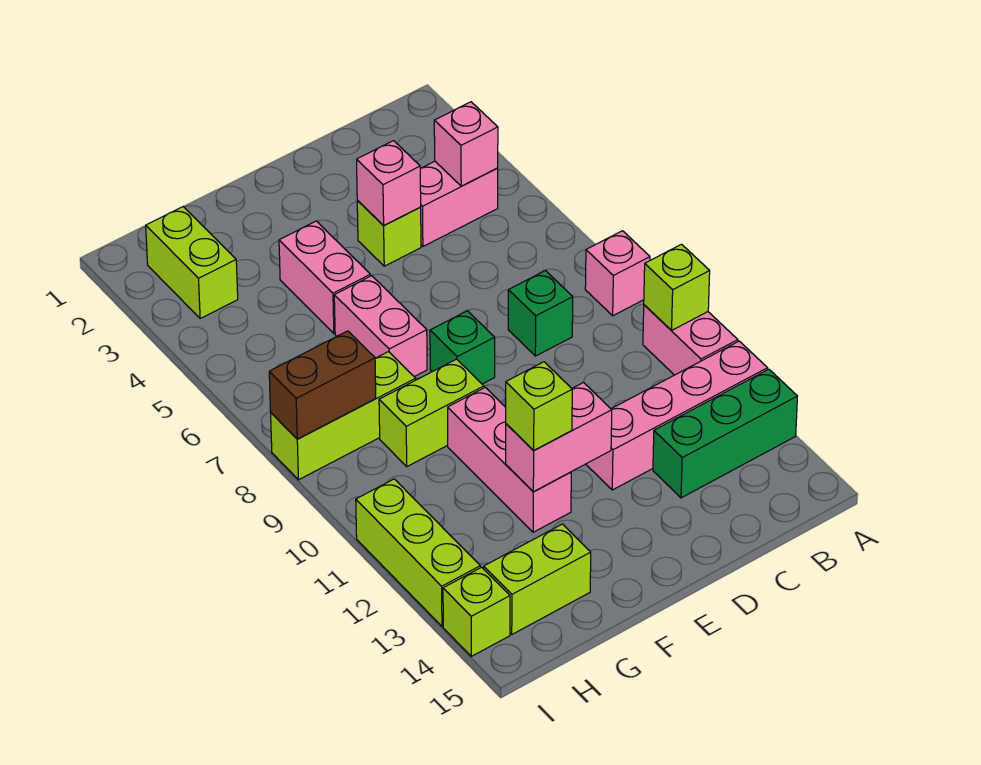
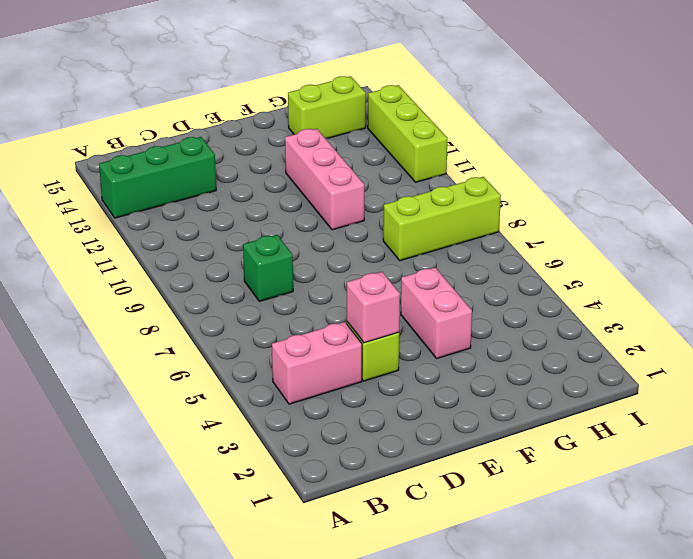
none -> pink 1x1 brick [585,231,650,316]
none -> pink 1x2 brick [643,305,738,375]
none -> pink 1x4 brick [586,341,768,490]

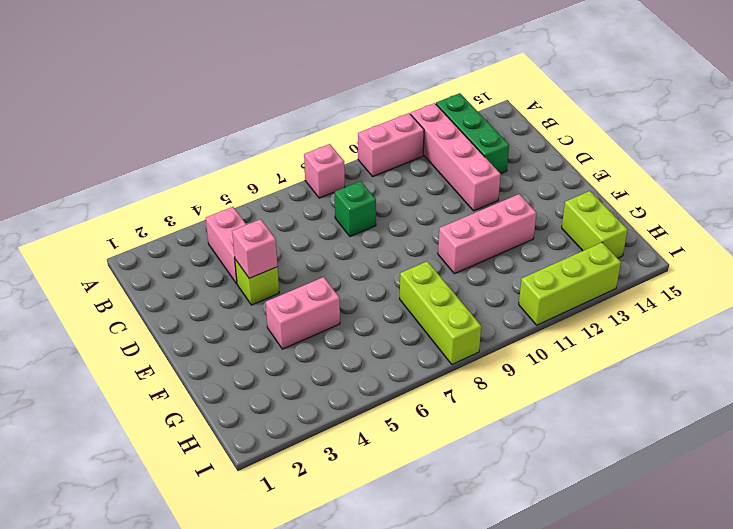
none -> green 1x1 brick [430,311,495,384]
none -> pink 1x2 brick [334,276,427,377]
none -> lime 1x2 brick [379,359,484,466]

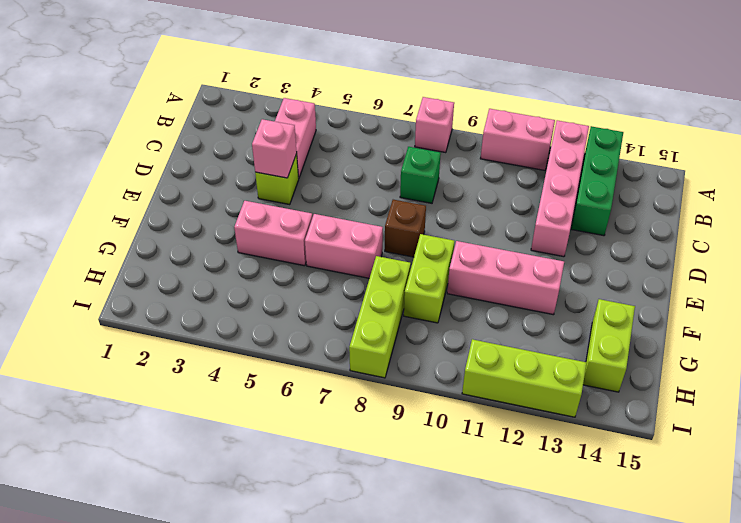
brown 1x1 brick [385,200,426,257] -> green 1x1 brick [430,311,495,384]
none -> lime 1x2 brick [146,207,238,318]
none -> lime 1x1 brick [443,567,510,656]
none -> lime 1x1 brick [644,244,710,331]

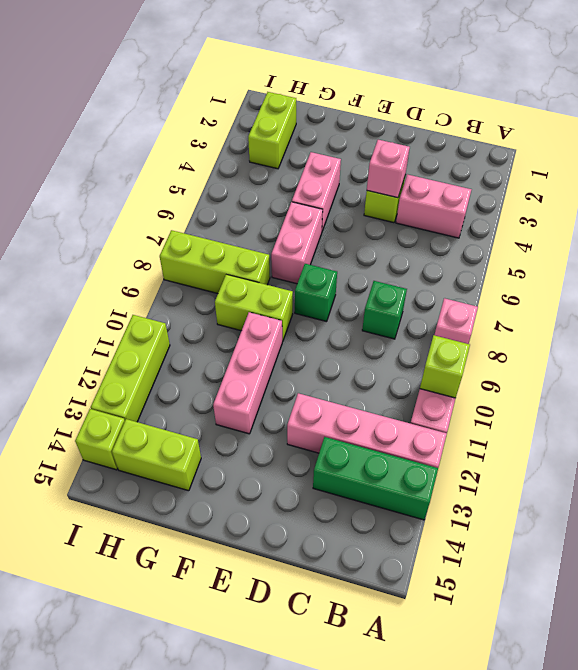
none -> pink 1x1 brick [434,102,498,186]
none -> pink 1x2 brick [506,382,612,492]
none -> brown 1x2 brick [269,331,376,439]

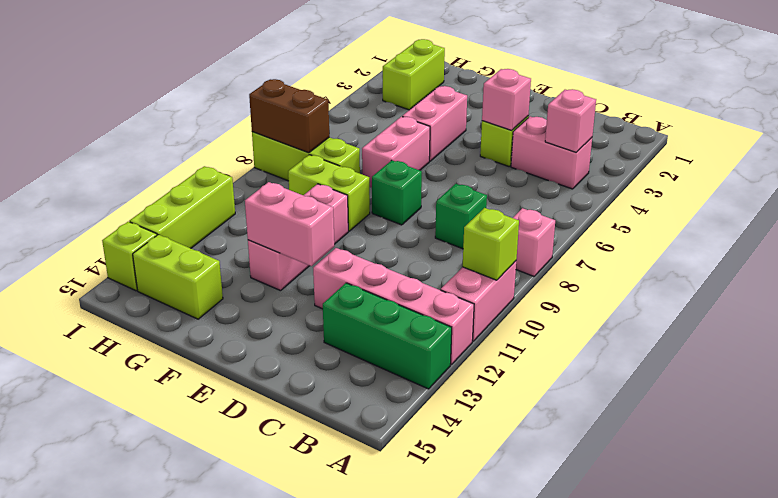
none -> lime 1x1 brick [506,362,572,450]

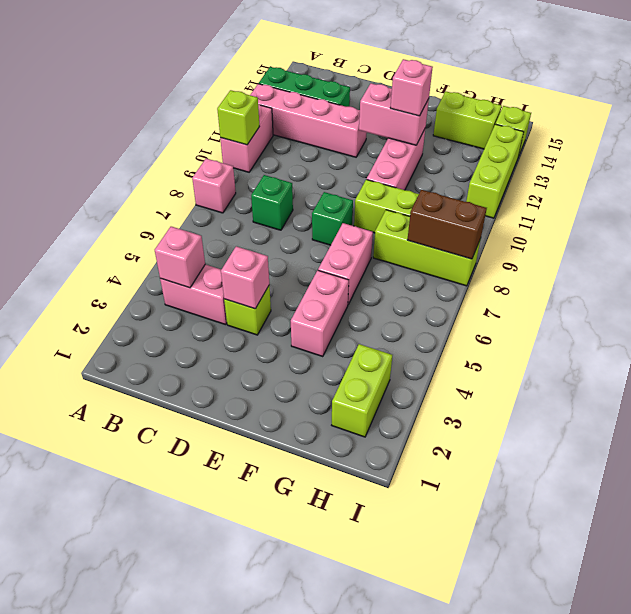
pink 1x1 brick [390,59,433,116] -> lime 1x1 brick [506,362,572,450]

